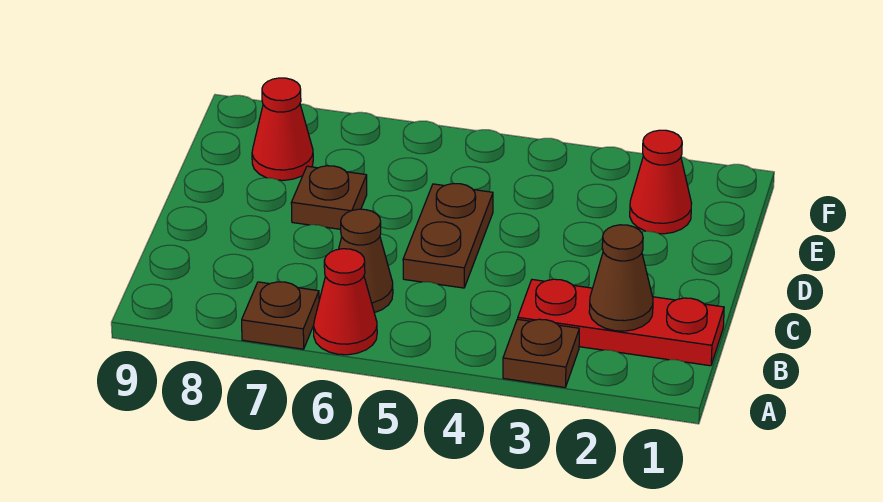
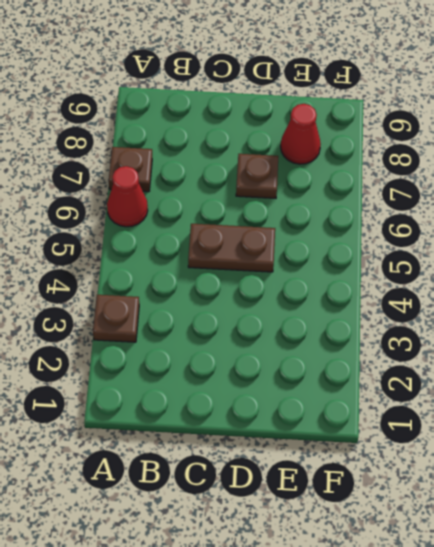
none -> red 1x3 plate [518,279,724,366]
none -> brown 1x1 cone [339,209,393,313]

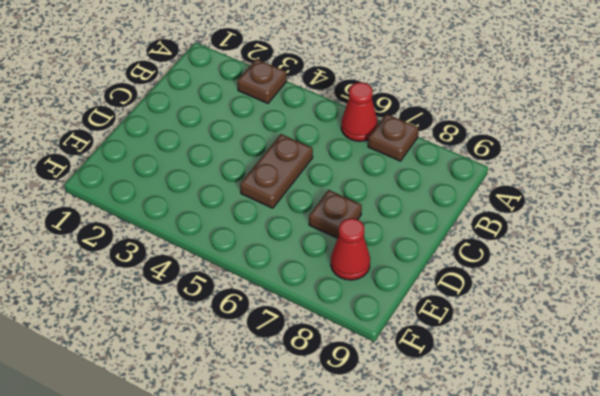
none -> red 1x3 plate [518,279,724,366]
none -> brown 1x1 cone [339,209,393,313]

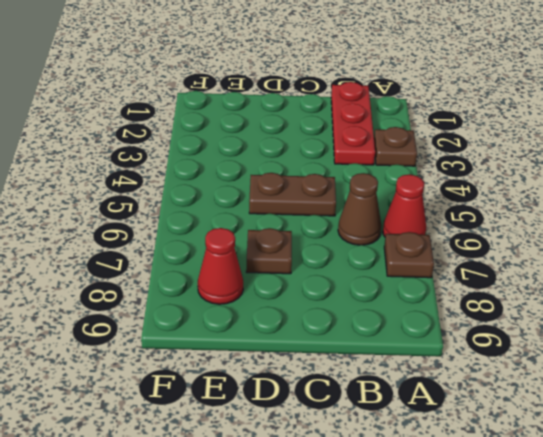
none -> red 1x1 cone [630,130,692,234]
none -> brown 1x1 cone [589,225,653,331]

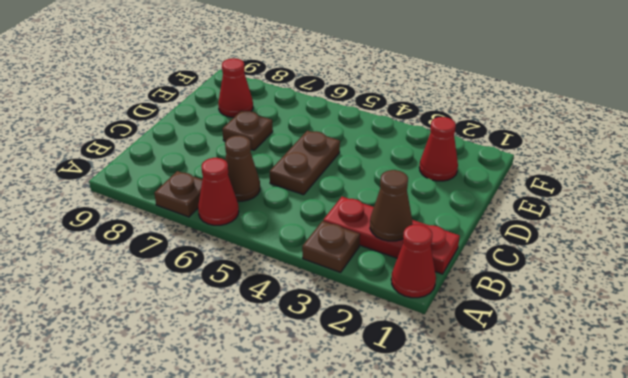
red 1x1 cone [391,225,436,298] -> none

